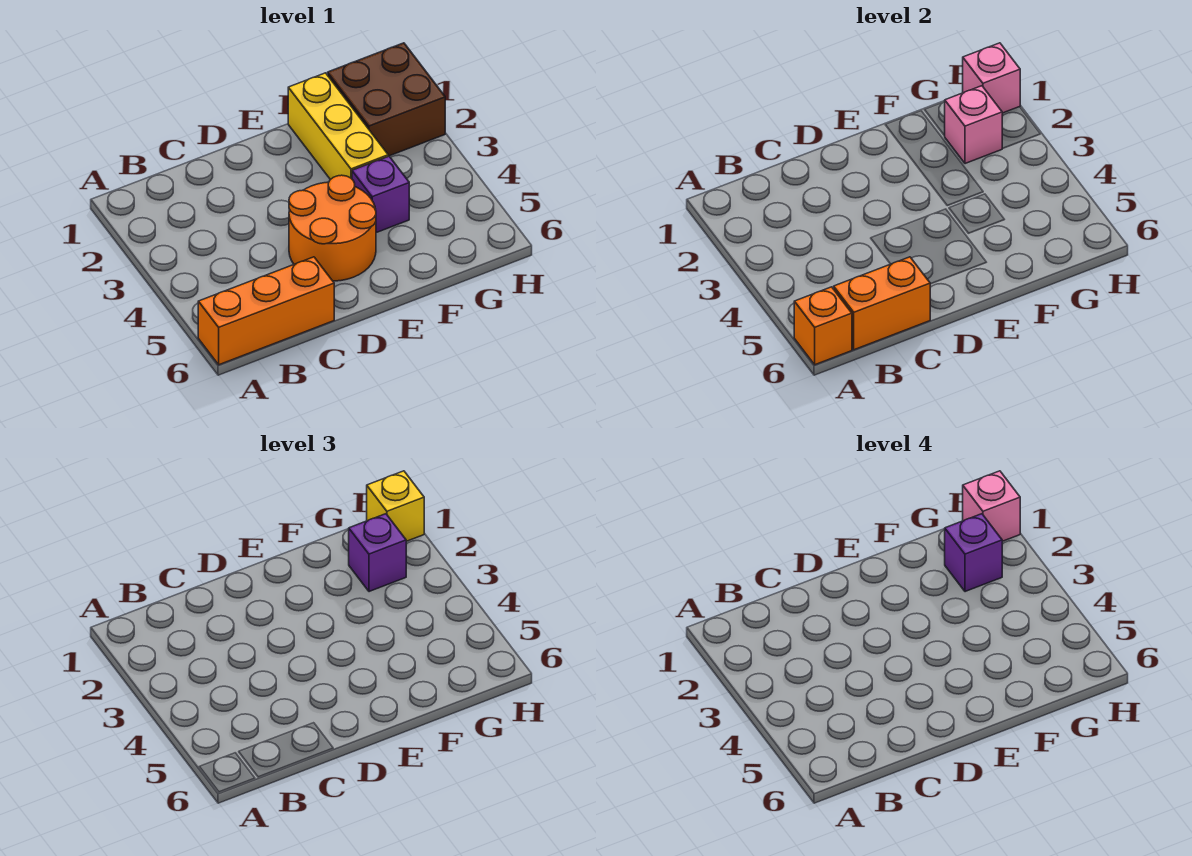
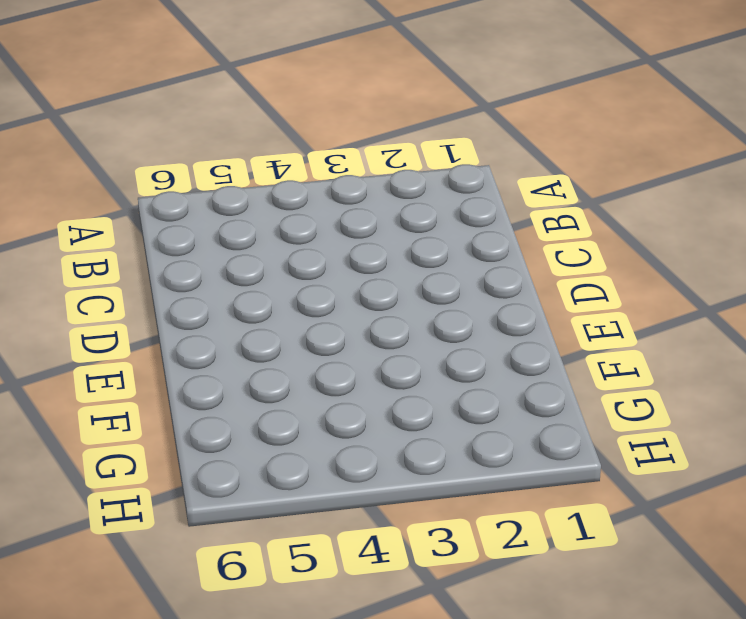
none -> orange 1x3 brick [198,257,334,365]
none -> orange 2x2 round brick [289,175,376,281]
none -> yellow 1x3 brick [288,73,388,180]

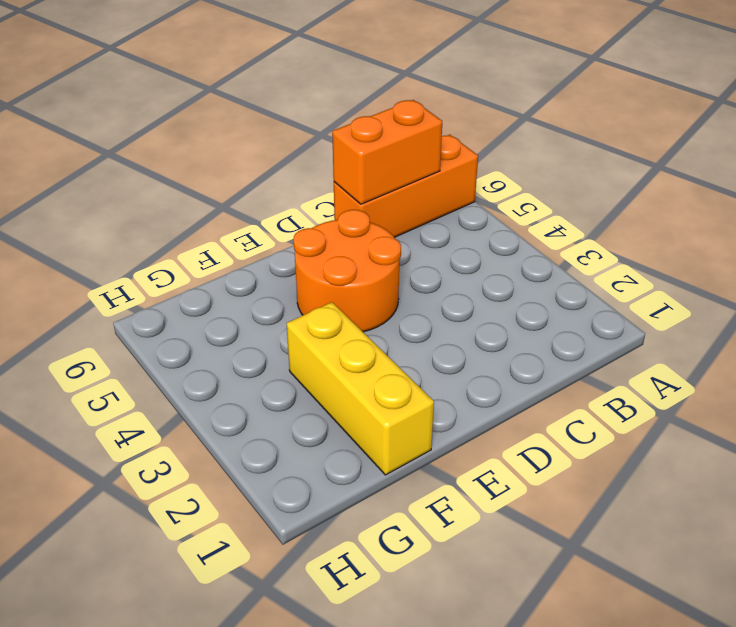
none -> purple 1x1 brick [352,156,409,233]
none -> brown 2x2 brick [328,43,445,156]
none -> orange 1x1 brick [794,287,852,365]

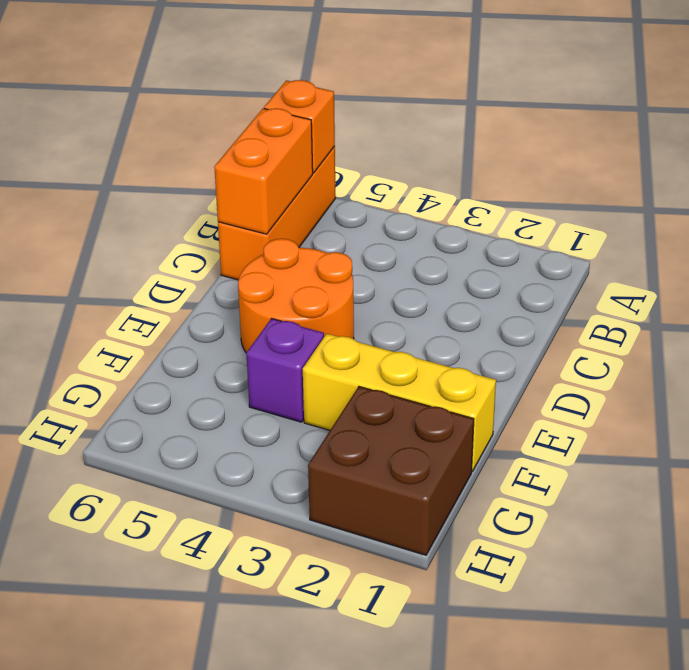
none -> pink 1x1 brick [945,86,1003,164]
none -> pink 1x1 brick [963,43,1020,113]
none -> purple 1x1 brick [349,514,406,592]

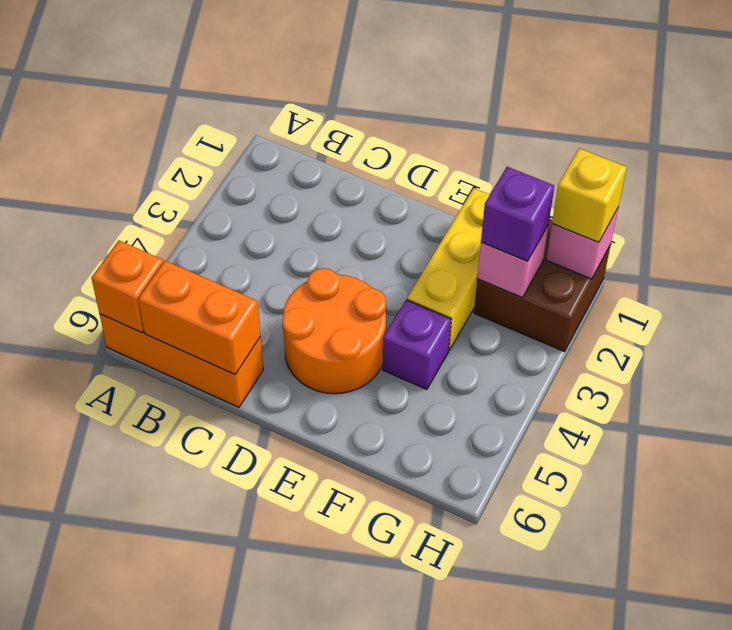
none -> purple 1x1 brick [945,514,1002,592]
none -> pink 1x1 brick [963,471,1020,541]

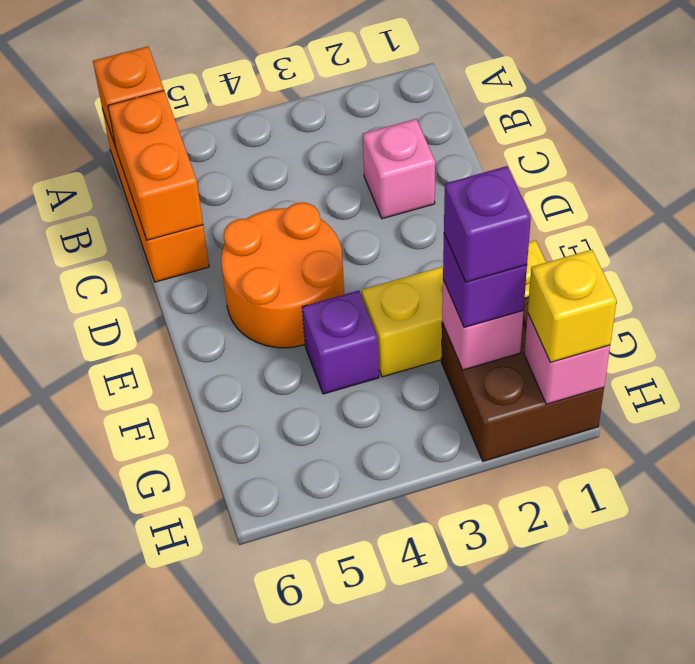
pink 1x1 brick [363,119,435,219] -> pink 1x1 brick moved to [963,471,1020,541]

